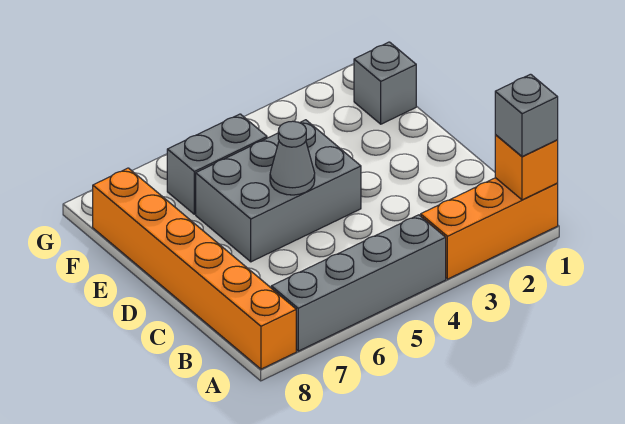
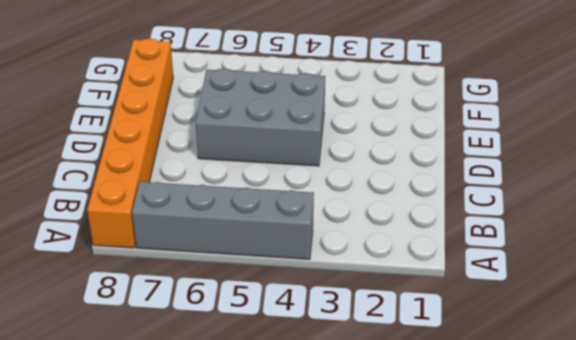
none -> orange 1x3 brick [421,178,558,279]
none -> grey 1x1 brick [354,42,416,124]

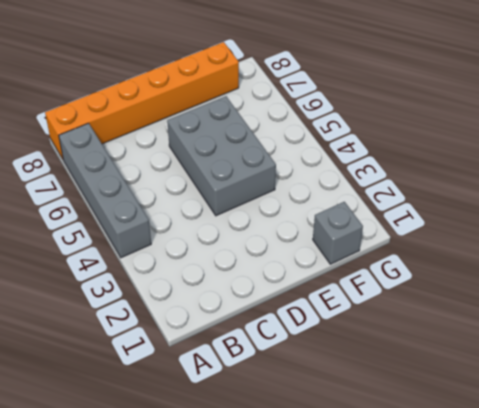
none -> orange 1x3 brick [421,178,558,279]
none -> grey 1x2 brick [167,114,267,214]

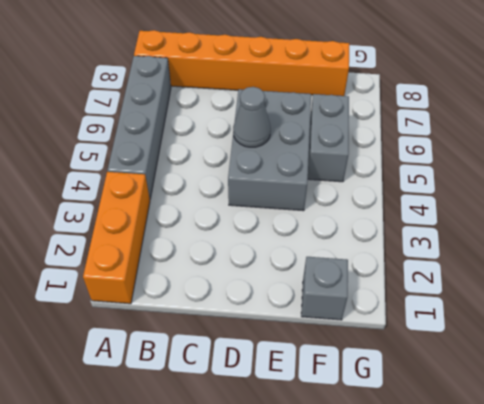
none -> orange 1x1 brick [495,135,558,200]
none -> grey 1x1 brick [495,74,558,157]

